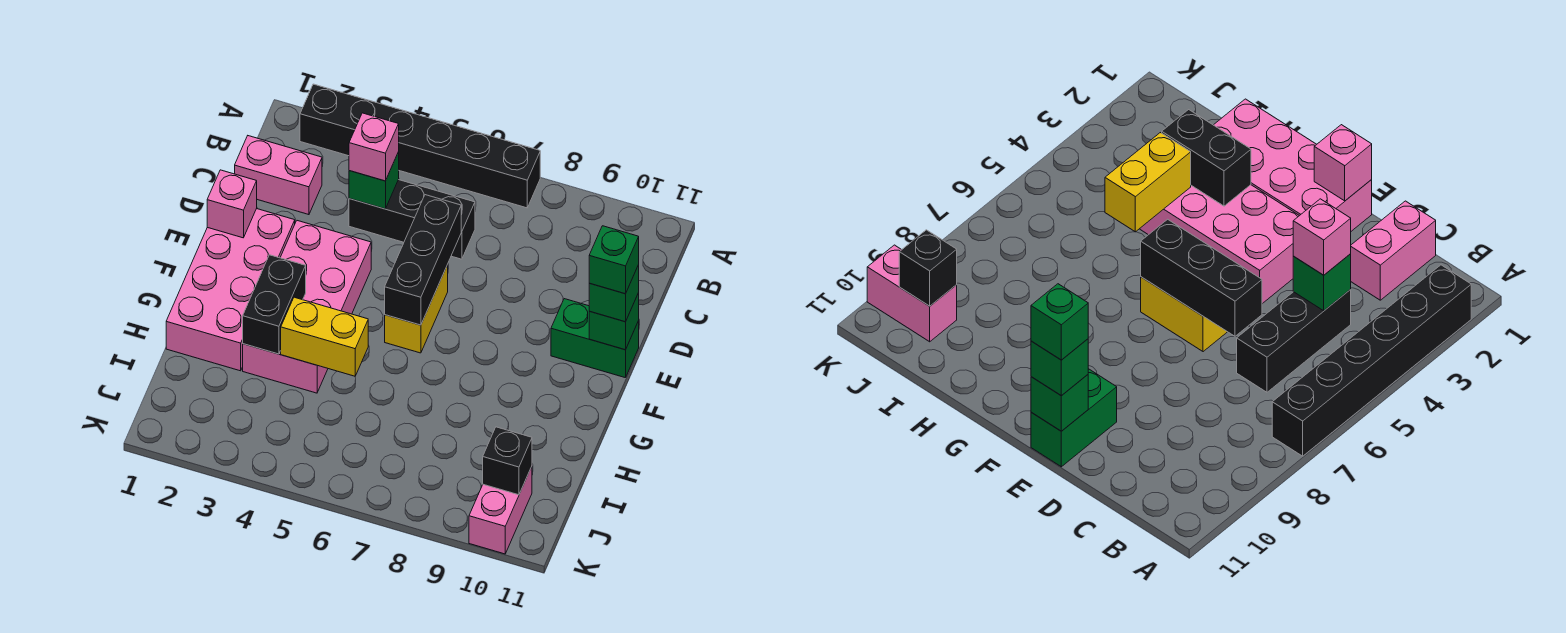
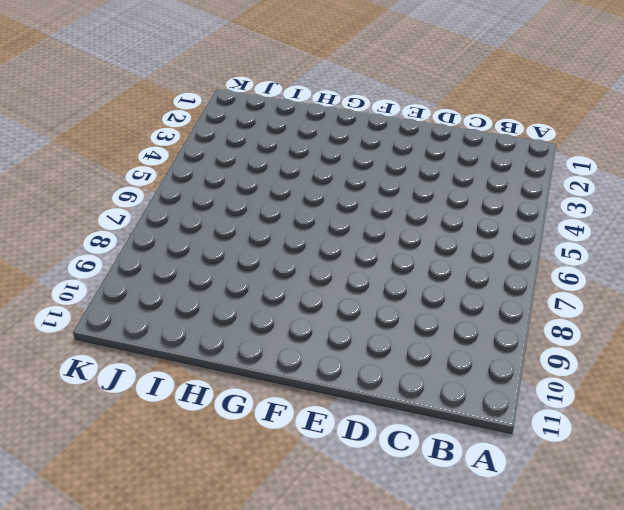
none -> black 1x6 brick [300,84,540,208]
none -> pink 1x2 brick [235,136,322,215]
none -> black 1x3 brick [349,180,475,259]

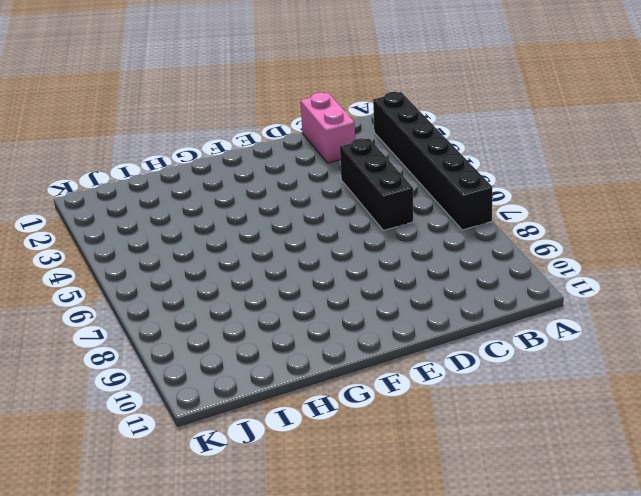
none -> pink 2x4 brick [166,209,295,371]
none -> pink 2x4 brick [243,221,371,393]
none -> yellow 1x2 brick [385,265,448,353]

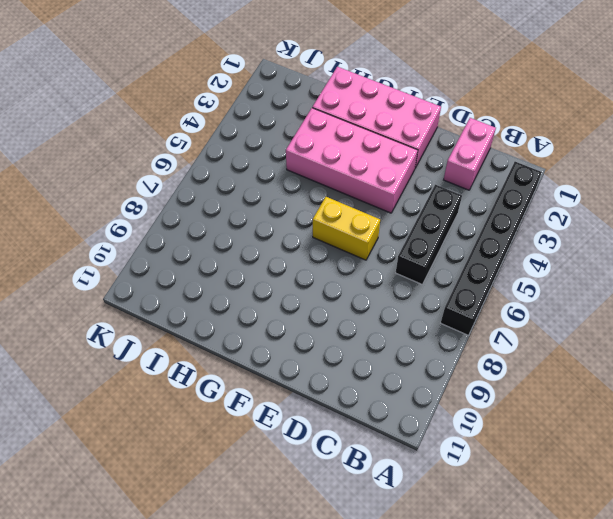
none -> green 1x2 brick [551,299,639,378]
none -> pink 1x2 brick [469,467,532,554]
none -> green 1x1 brick [349,152,399,209]

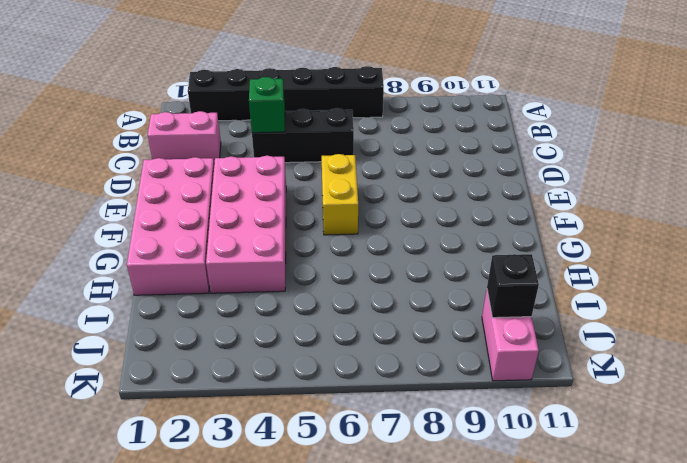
none -> green 1x2 brick [551,299,639,378]
none -> black 1x3 brick [385,195,461,325]
none -> pink 1x1 brick [207,170,257,238]

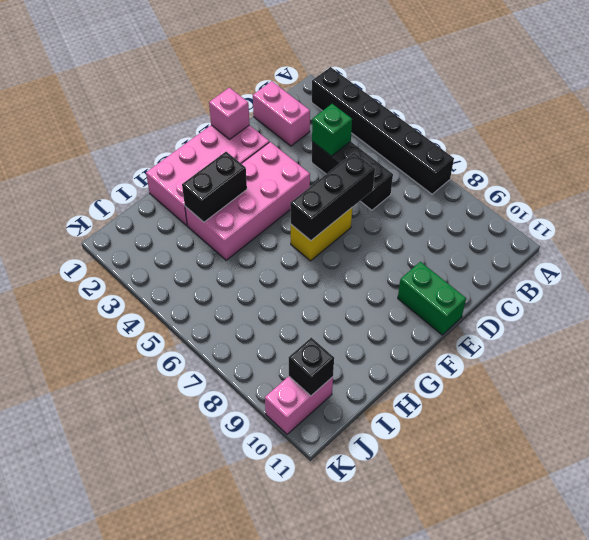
none -> green 1x1 brick [589,293,639,350]
none -> yellow 1x2 brick [281,297,368,376]
none -> pink 1x1 brick [349,113,399,181]

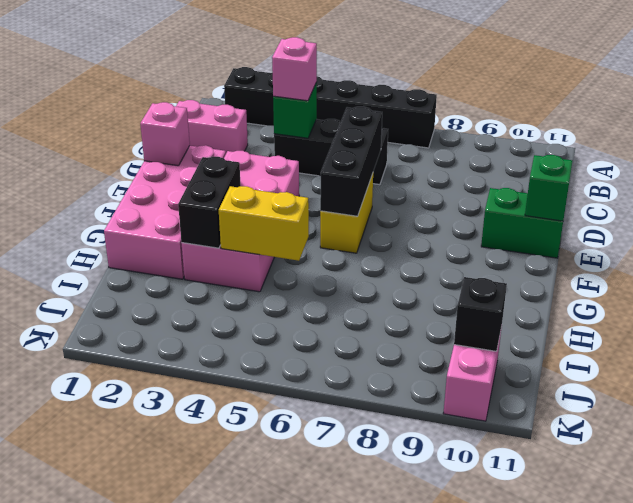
none -> green 1x1 brick [589,265,639,322]
none -> green 1x1 brick [589,226,639,294]

